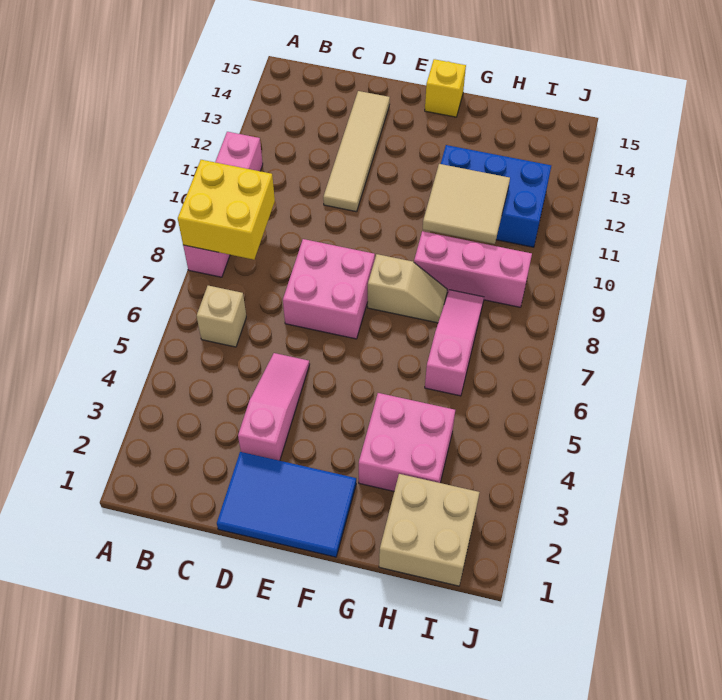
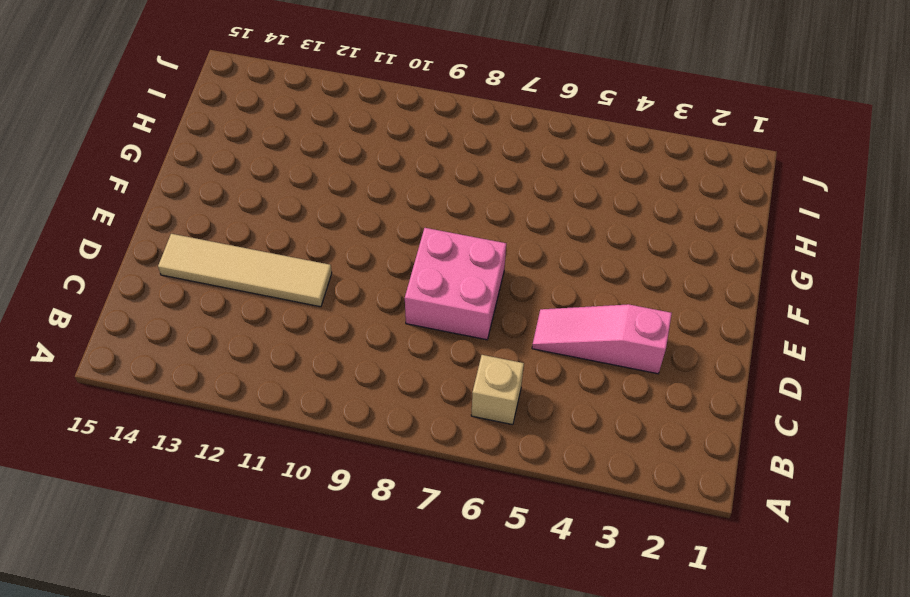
none -> pink 1x4 brick [183,132,263,277]
none -> blue 2x3 tile [217,452,356,557]
none -> tan 1x2 slope [368,254,447,323]

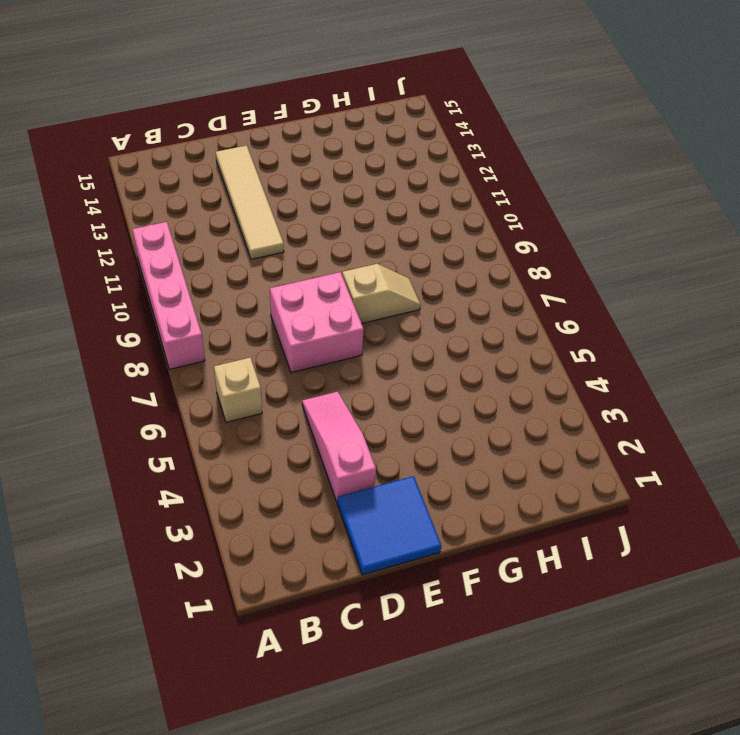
blue 2x2 tile [337,476,441,575] -> blue 2x3 tile [217,452,356,557]
none -> yellow 1x1 brick [425,59,466,117]
none -> pink 2x2 brick [359,393,455,491]
none -> pink 1x3 brick [414,231,532,307]

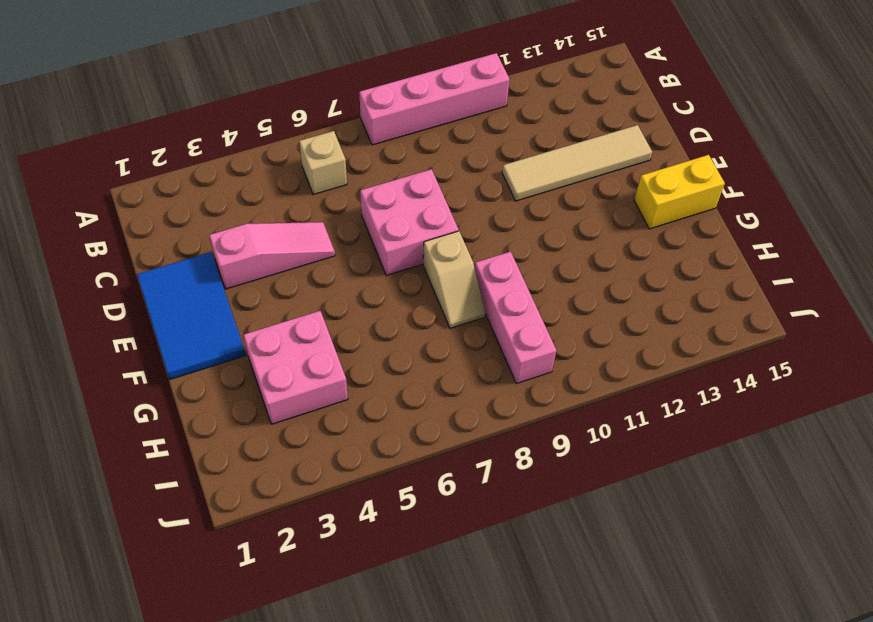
yellow 1x2 brick [634,155,725,229] -> yellow 1x1 brick [425,59,466,117]
none -> blue 2x3 brick [441,145,551,247]
none -> tan 2x2 brick [379,474,480,586]
none -> pink 1x3 slope [425,290,484,396]

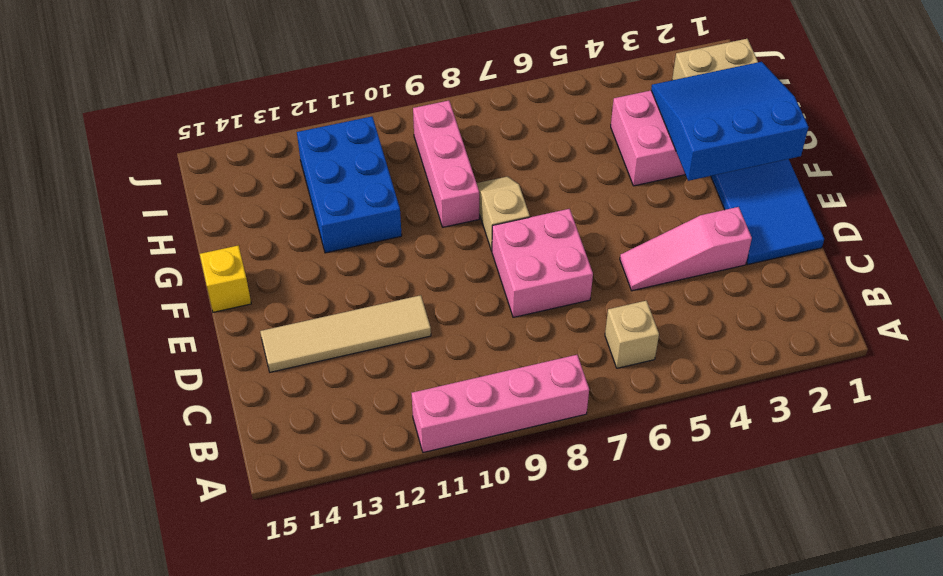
blue 3x3 slope [651,62,808,181] -> none
none -> pink 1x3 slope [425,290,484,396]
none -> yellow 2x2 brick [178,160,275,260]
none -> tan 2x2 tile [423,164,510,244]

